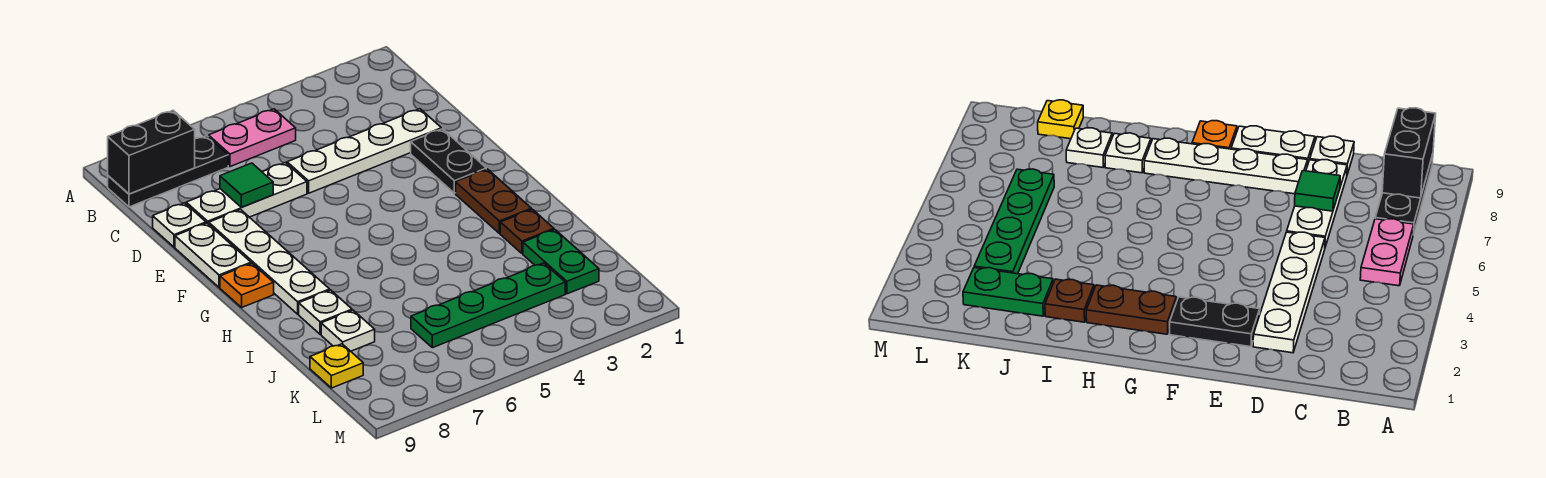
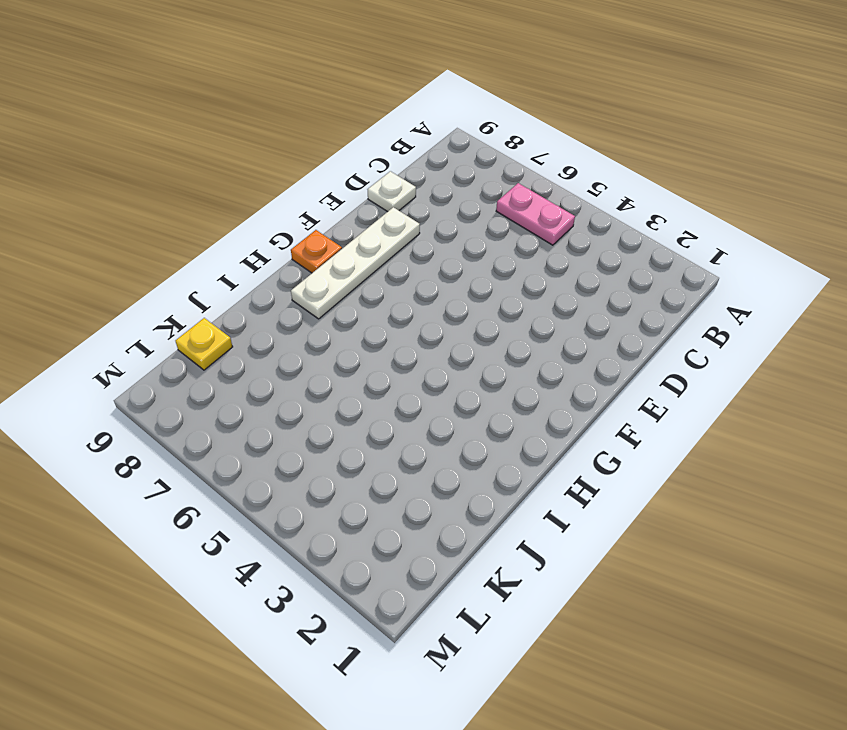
none -> black 1x3 plate [108,136,228,207]
none -> white 1x4 plate [287,109,441,193]
none -> white 1x3 plate [186,163,307,224]

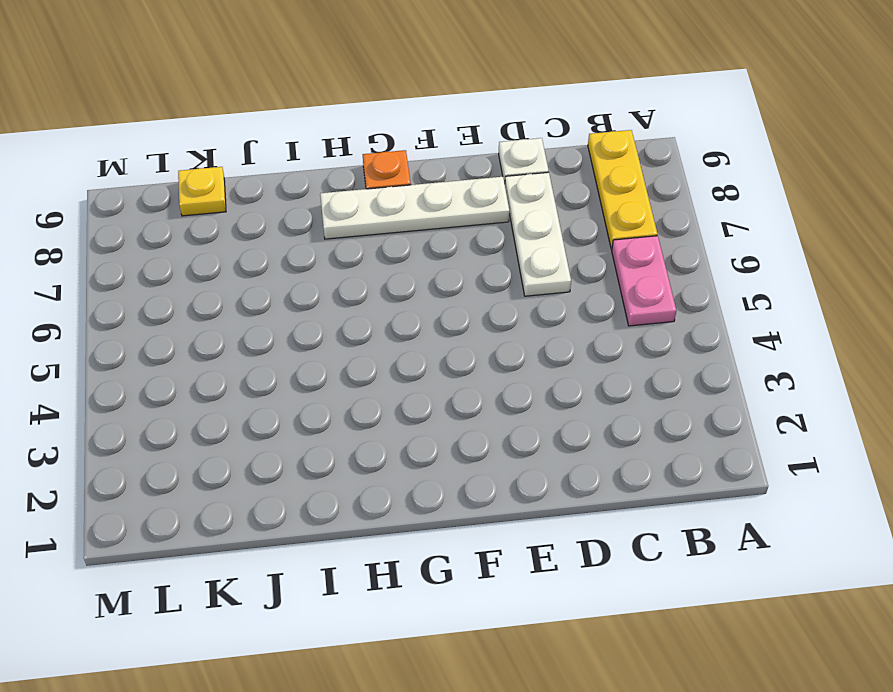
yellow 1x3 plate [588,130,657,249] -> black 1x3 plate [108,136,228,207]
none -> white 1x4 plate [287,109,441,193]
none -> black 1x2 plate [411,129,486,193]
none -> white 1x2 plate [175,223,251,287]

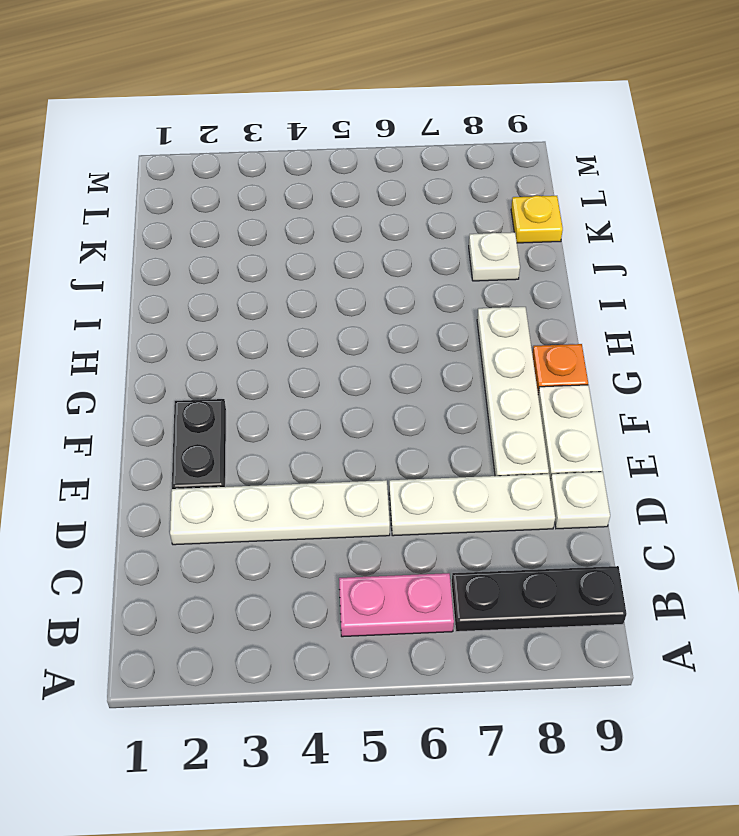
none -> brown 1x2 plate [456,169,531,233]
none -> brown 1x1 plate [500,209,554,254]
none -> white 1x1 plate [299,290,352,334]

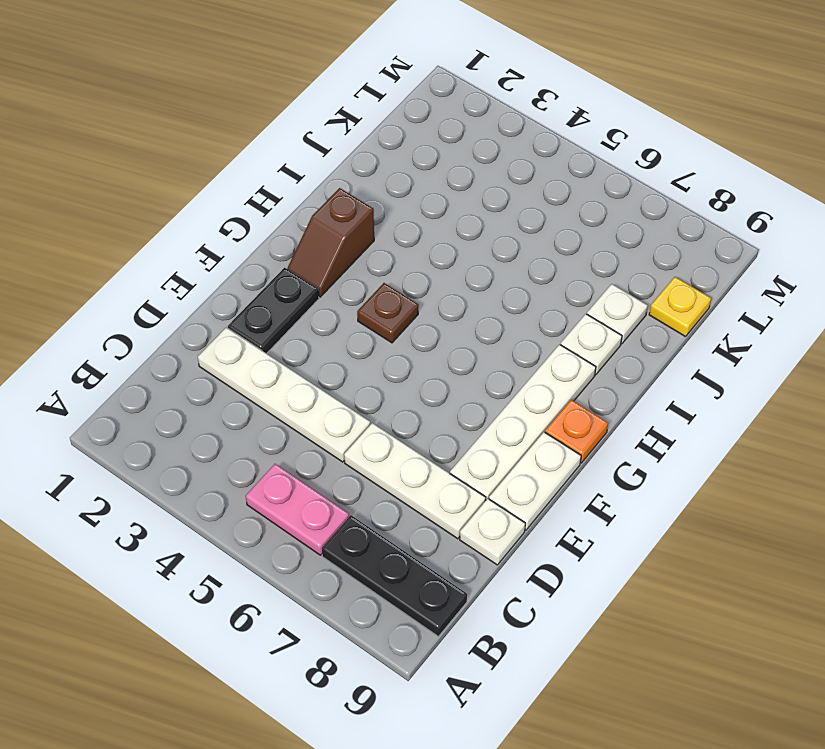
brown 1x2 slope [287,188,374,297] -> brown 1x2 plate [456,169,531,233]
brown 1x1 plate [357,283,419,343] -> brown 1x1 plate moved to [500,209,554,254]
none -> green 1x2 plate [523,230,599,294]
none -> green 1x4 plate [411,263,565,348]
none -> black 1x2 brick [108,110,195,194]

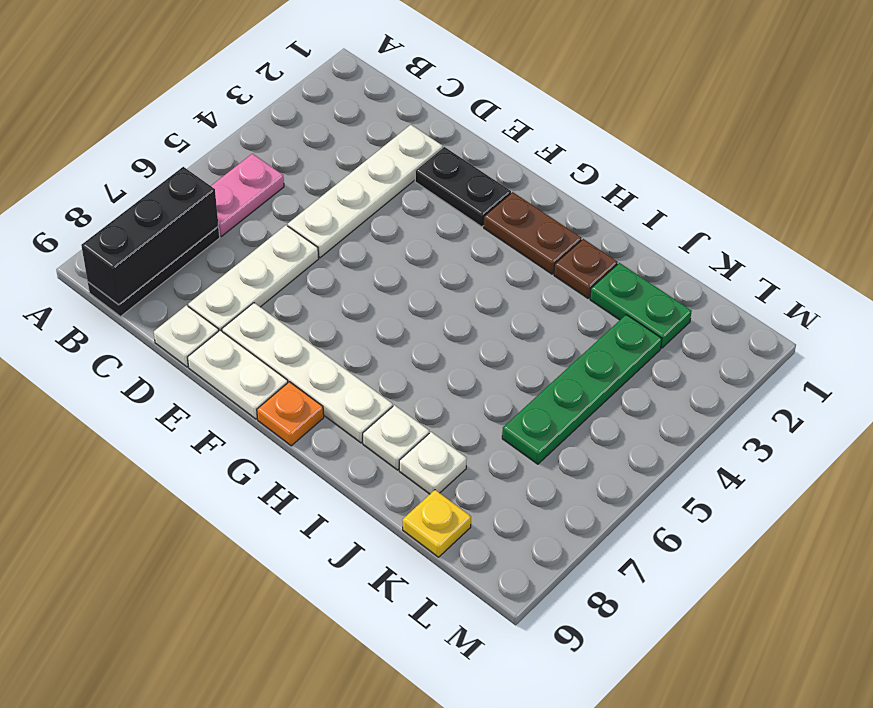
black 1x3 brick [81,167,219,305] -> black 1x2 brick [108,110,195,194]
none -> green 1x1 tile [220,163,273,207]

